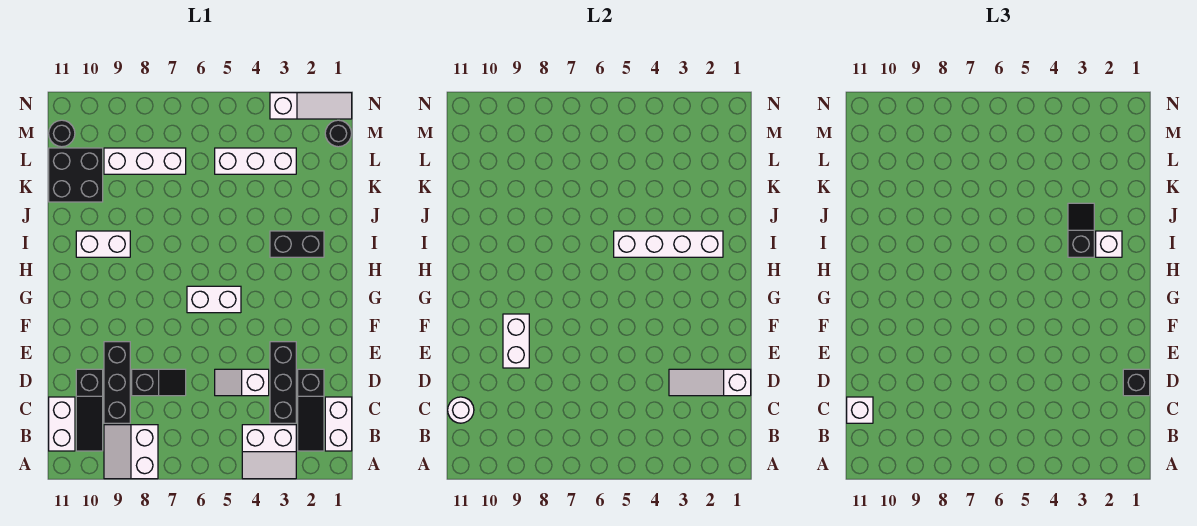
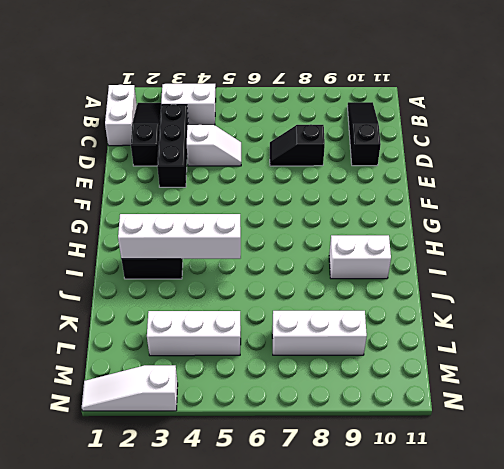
none -> white 2x2 slope [104,425,158,479]
none -> white 1x2 brick [49,397,75,451]
none -> black 1x3 brick [104,342,130,423]

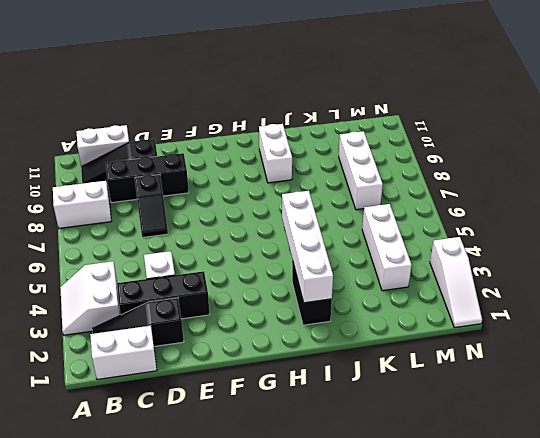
none -> white 1x2 brick [187,286,241,313]
none -> black 2x2 brick [49,148,103,202]
none -> black 1x1 round brick [325,120,352,147]

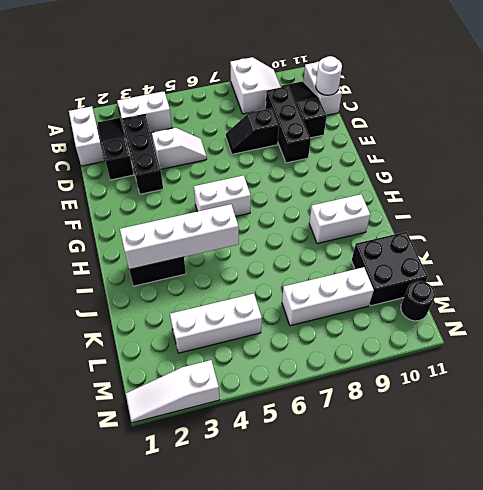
none -> black 1x1 round brick [325,120,352,147]
none -> white 1x3 slope [669,369,751,396]
none -> white 1x2 brick [503,314,529,368]

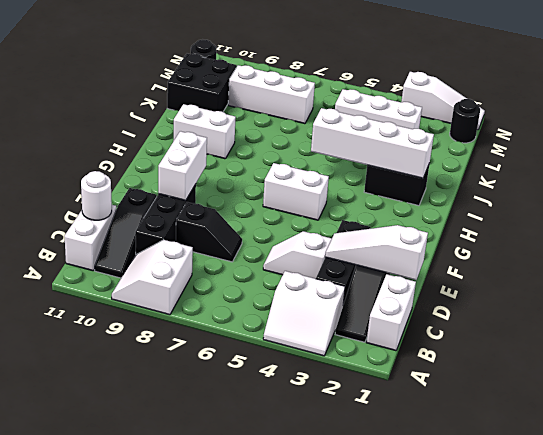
none -> white 1x1 brick [847,397,873,423]
none -> black 1x1 brick [1123,369,1150,396]
none -> white 1x1 brick [1096,231,1122,257]

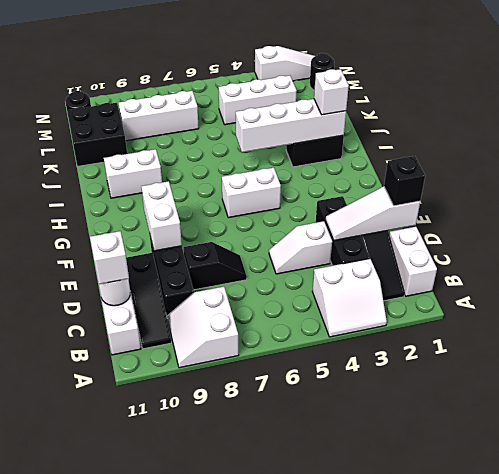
none -> black 1x2 slope [1068,203,1094,257]

